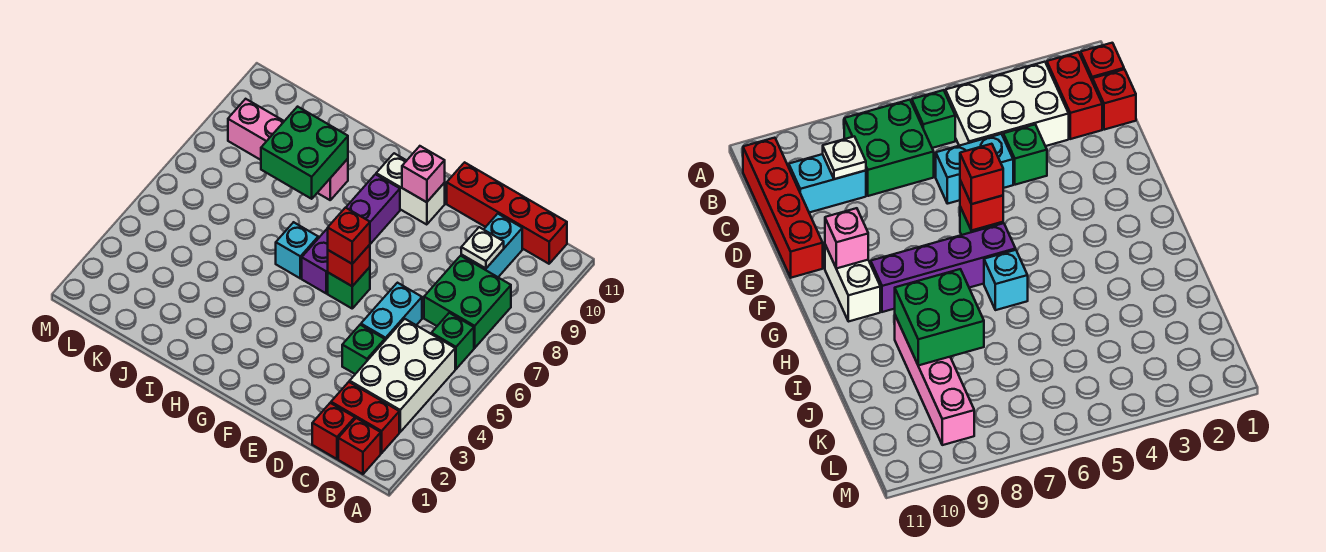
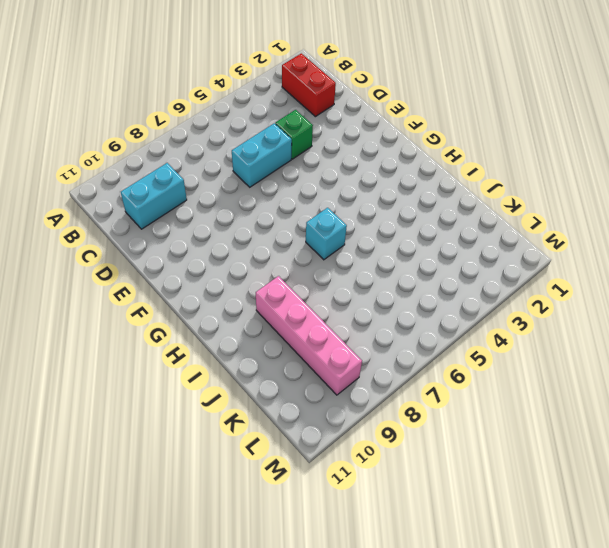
none -> red 1x1 brick [338,418,381,474]
none -> white 2x3 brick [350,319,455,432]
none -> green 1x1 brick [431,313,474,369]

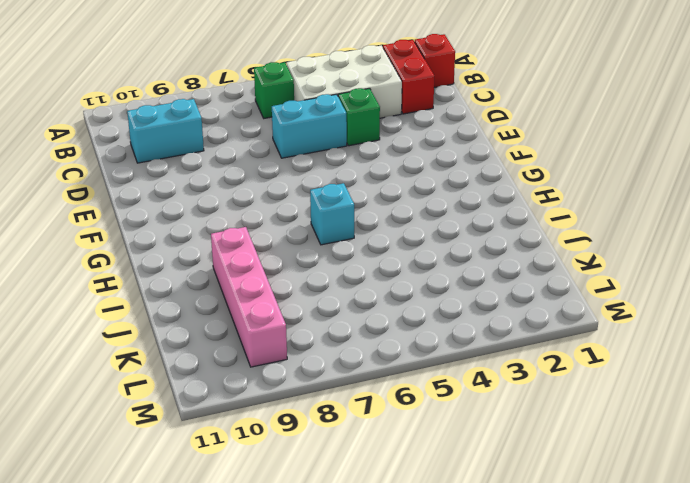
none -> green 2x2 brick [424,256,511,348]
none -> red 1x4 brick [447,162,567,264]
none -> red 1x1 brick [312,403,355,459]

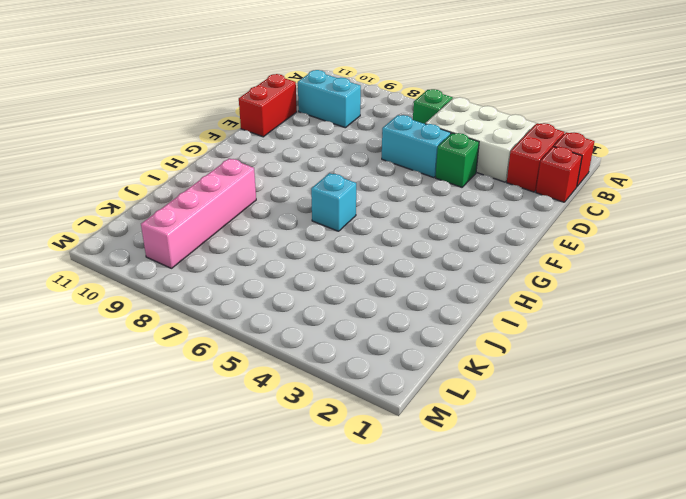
red 1x2 brick [239,74,297,137] -> red 1x4 brick [447,162,567,264]
none -> green 2x2 brick [424,256,511,348]
none -> green 1x1 brick [328,267,370,308]
none -> white 1x2 brick [376,153,445,225]

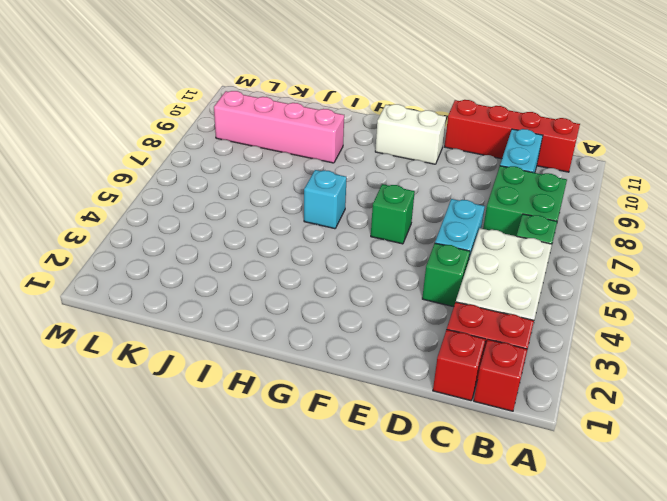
none -> purple 1x4 brick [302,174,400,293]
none -> white 1x1 plate [461,227,504,268]
none -> red 1x1 brick [328,245,370,286]

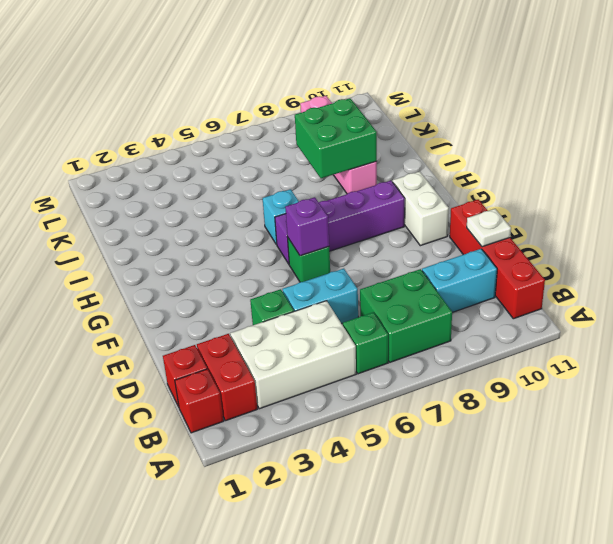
white 1x1 plate [467,209,511,247] -> white 1x1 plate moved to [461,227,504,268]
purple 1x1 brick [285,197,329,256] -> red 1x1 brick [328,245,370,286]
none -> pink 1x1 brick [402,146,445,202]
none -> red 1x1 brick [328,207,370,264]

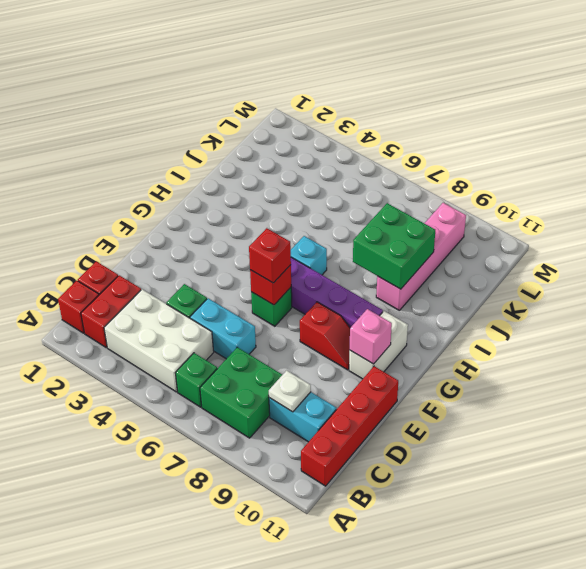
red 1x2 slope [300,302,350,370] -> none

